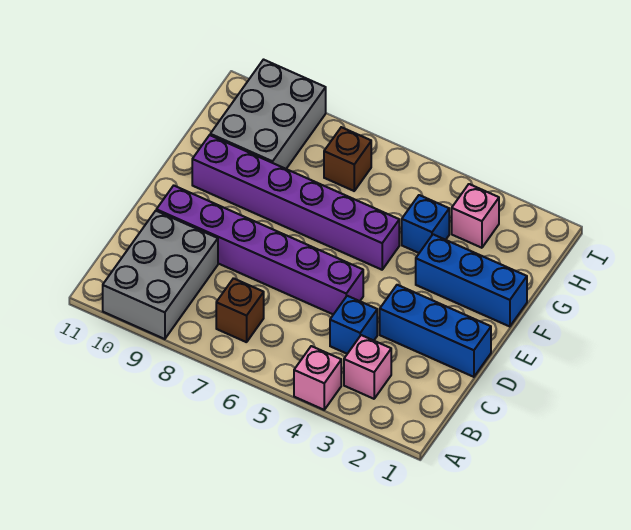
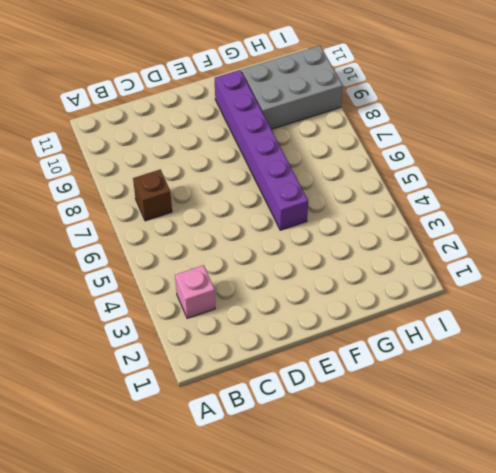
none -> pink 1x1 brick [294,346,341,410]
none -> grey 2x3 brick [103,211,218,339]
none -> blue 1x1 brick [330,296,377,354]

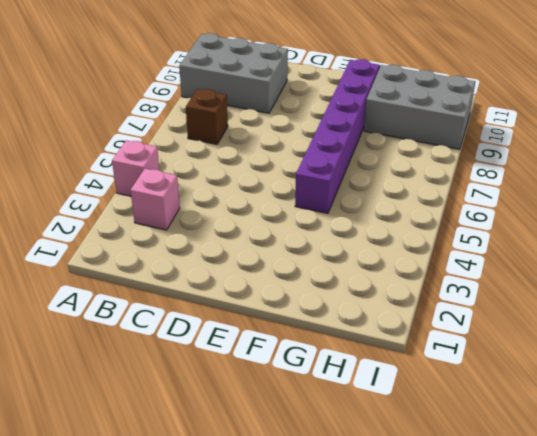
none -> blue 1x1 brick [330,296,377,354]
none -> blue 1x3 brick [380,285,491,377]
none -> purple 1x6 brick [156,186,363,315]

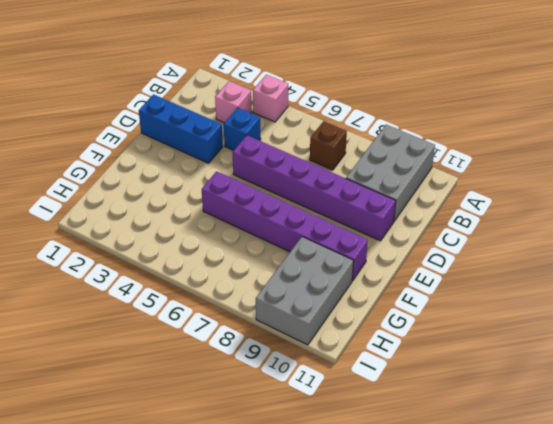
none -> blue 1x3 brick [416,234,527,327]
none -> blue 1x1 brick [402,195,449,253]
none -> pink 1x1 brick [452,184,499,248]

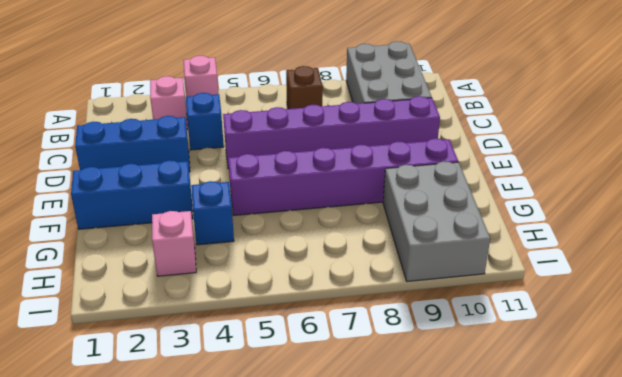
none -> brown 1x1 brick [324,127,371,191]

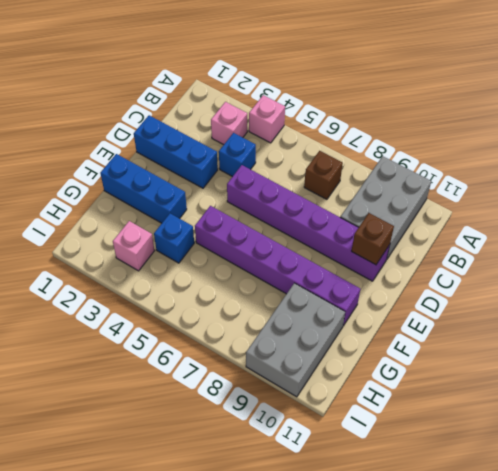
brown 1x1 brick [352,213,394,265] -> brown 1x1 brick moved to [324,127,371,191]

